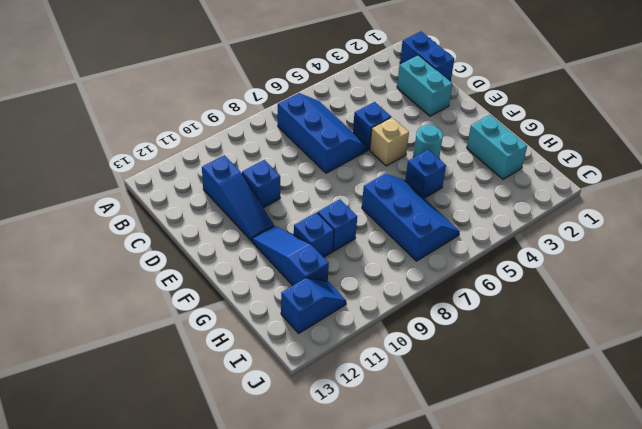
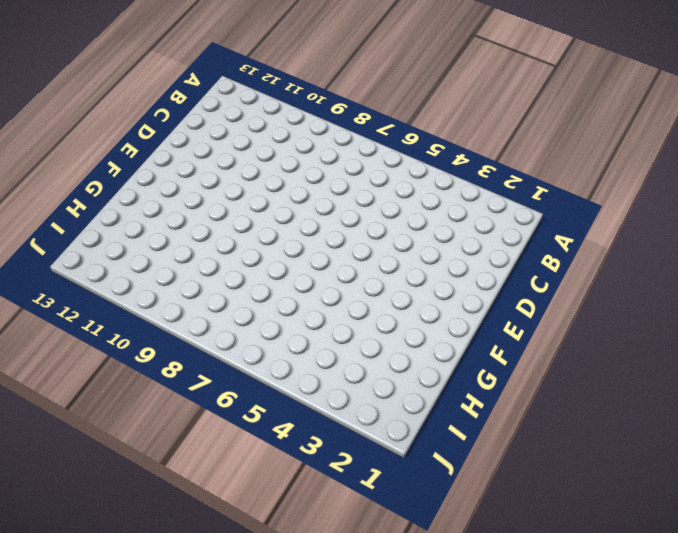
none -> blue 1x2 brick [400,31,454,81]
none -> blue 2x3 slope [278,93,368,173]
none -> cyan 1x2 brick [397,55,452,116]

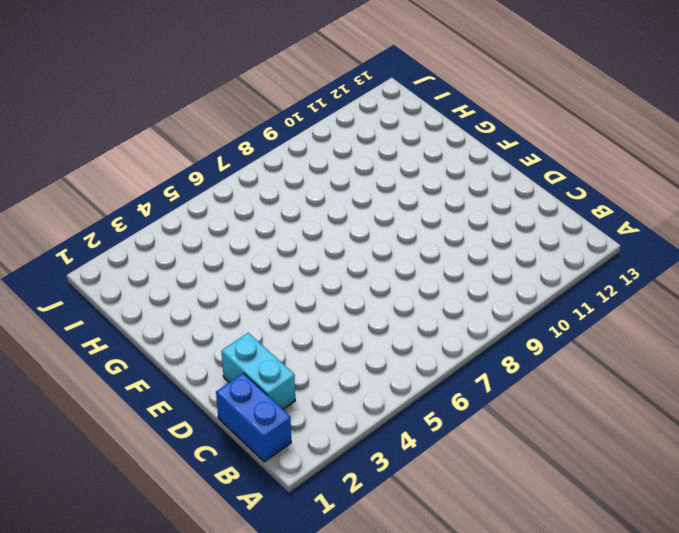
none -> blue 2x3 slope [278,93,368,173]
none -> blue 1x3 slope [202,155,274,241]
none -> blue 1x1 brick [353,102,391,150]

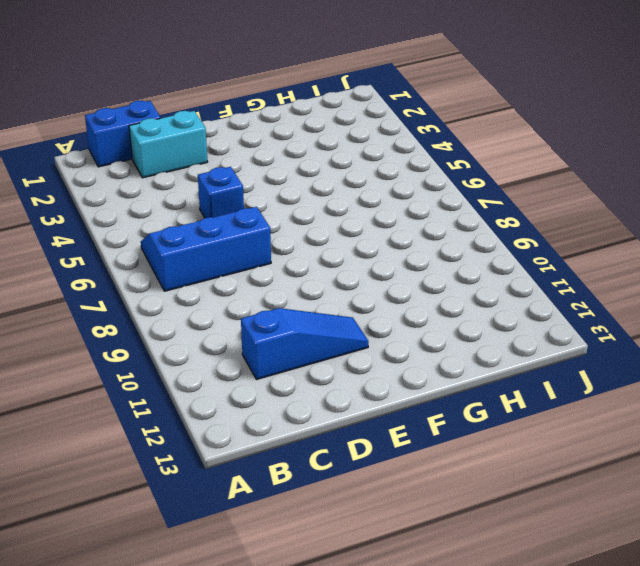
none -> blue 1x1 brick [242,160,280,208]
none -> tan 1x1 brick [370,117,409,166]
none -> cyan 1x1 round brick [413,125,443,158]

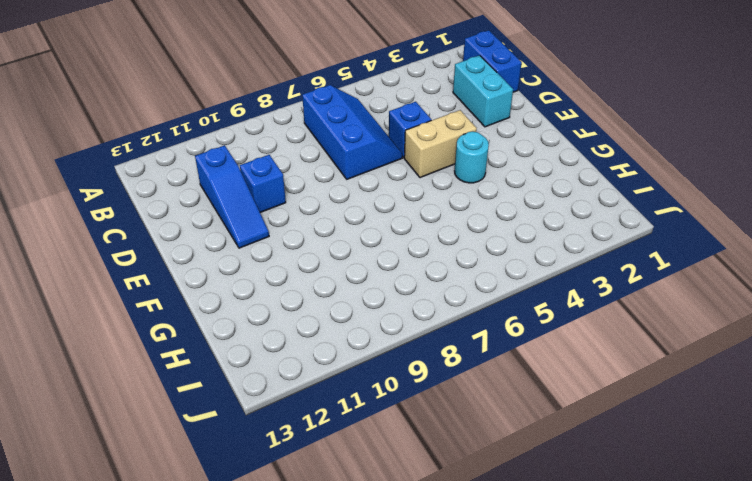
tan 1x2 brick [404,110,477,178] -> tan 1x1 brick [370,117,409,166]
none -> blue 1x3 slope [252,226,329,286]
none -> cyan 1x2 brick [467,115,527,179]
none -> blue 1x1 brick [405,150,446,198]

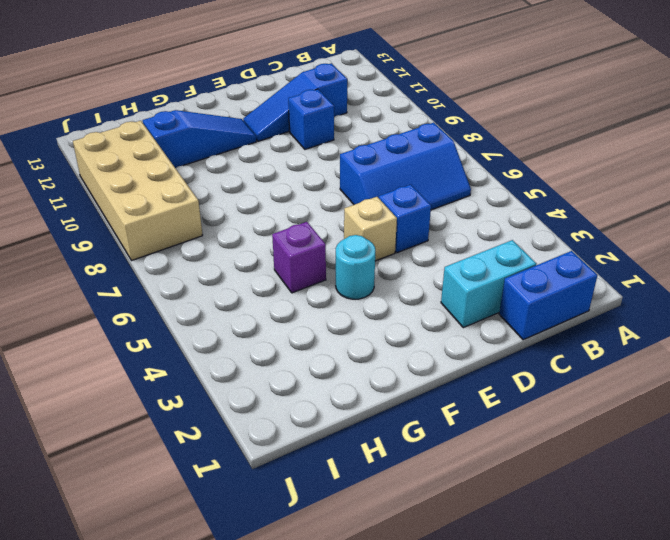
purple 1x1 brick [272,222,326,293] -> blue 1x1 brick [405,150,446,198]
tan 2x4 brick [73,121,203,260] -> blue 1x2 slope [281,278,346,333]
none -> cyan 1x2 brick [467,115,527,179]
none -> blue 2x3 slope [362,173,460,261]
none -> blue 1x1 brick [318,199,357,251]

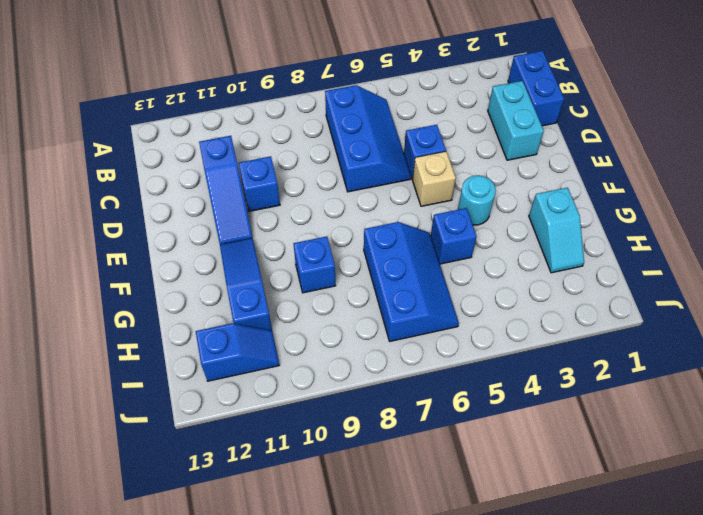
cyan 1x2 slope [529,188,584,273] -> cyan 1x2 brick [467,115,527,179]
none -> blue 1x1 brick [294,212,334,257]

